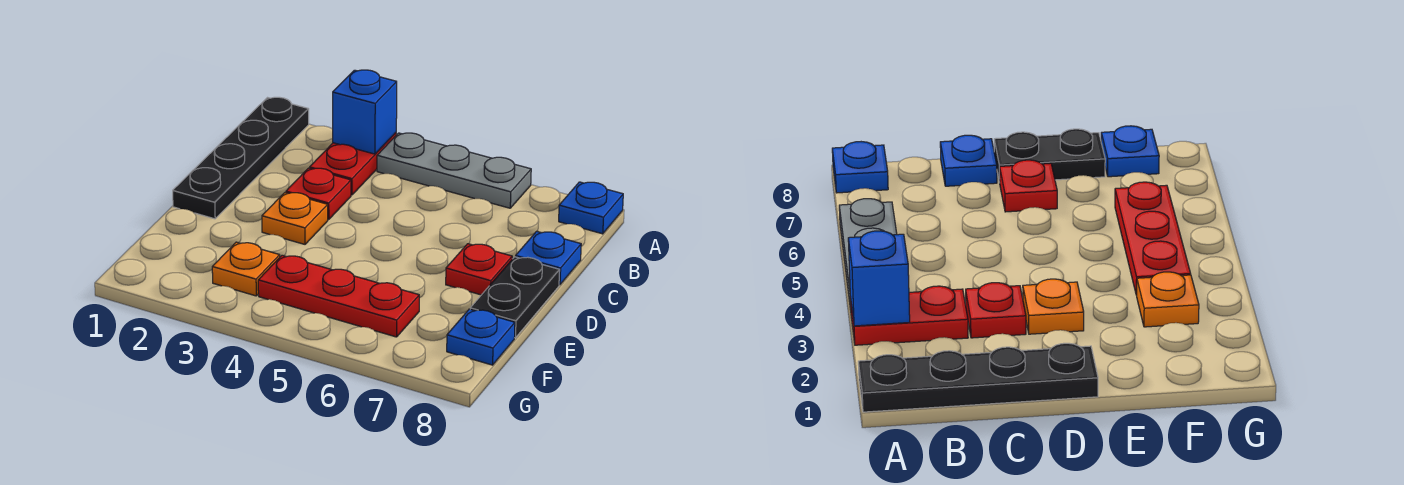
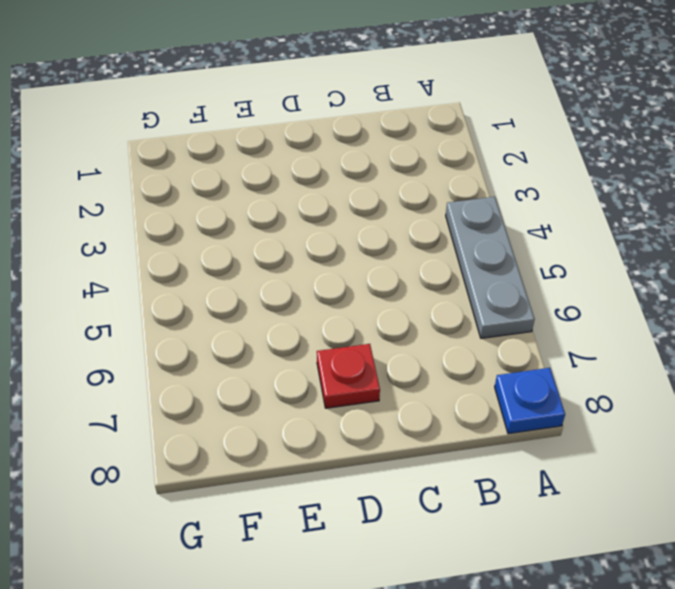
none -> black 1x4 plate [173,97,309,219]
none -> red 1x2 plate [310,133,396,195]
none -> red 1x1 plate [286,168,351,220]

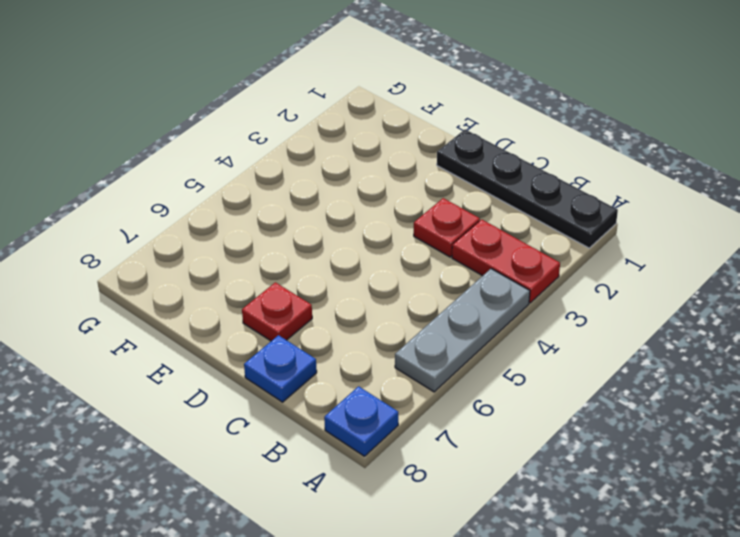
none -> orange 1x1 plate [262,192,328,244]
none -> black 1x2 plate [470,257,560,338]
none -> orange 1x1 plate [212,242,280,296]

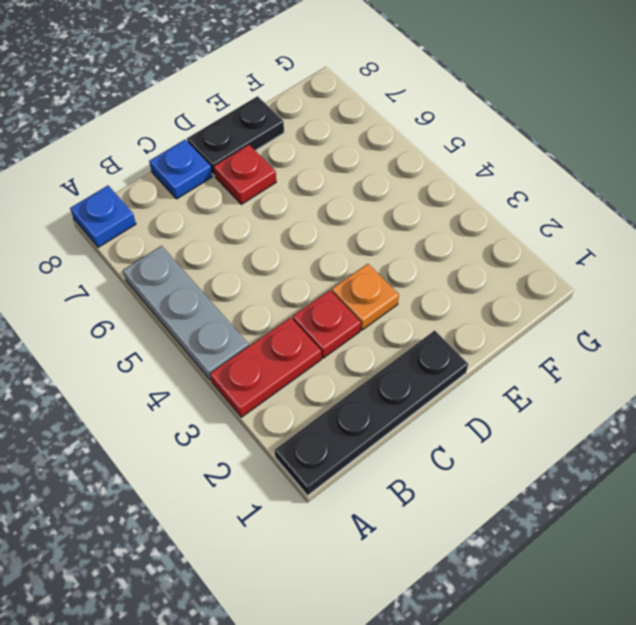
none -> orange 1x1 plate [212,242,280,296]
none -> red 1x3 plate [258,255,419,337]
none -> blue 1x1 plate [447,309,515,365]

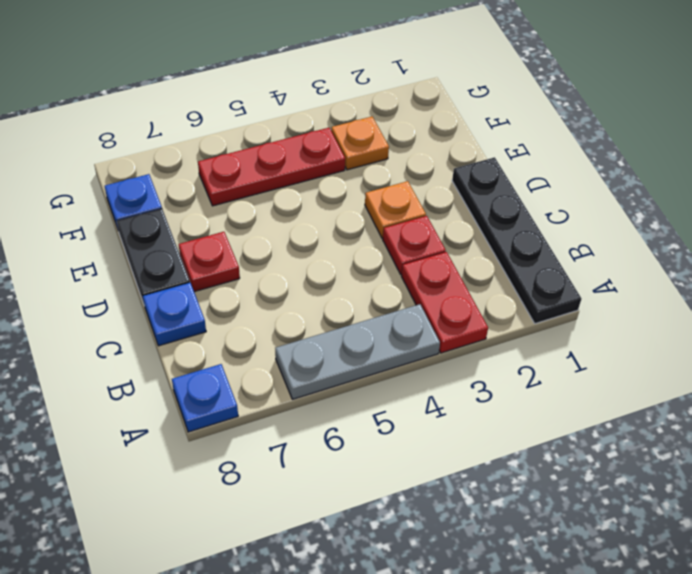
none -> blue 1x1 brick [333,70,397,154]

